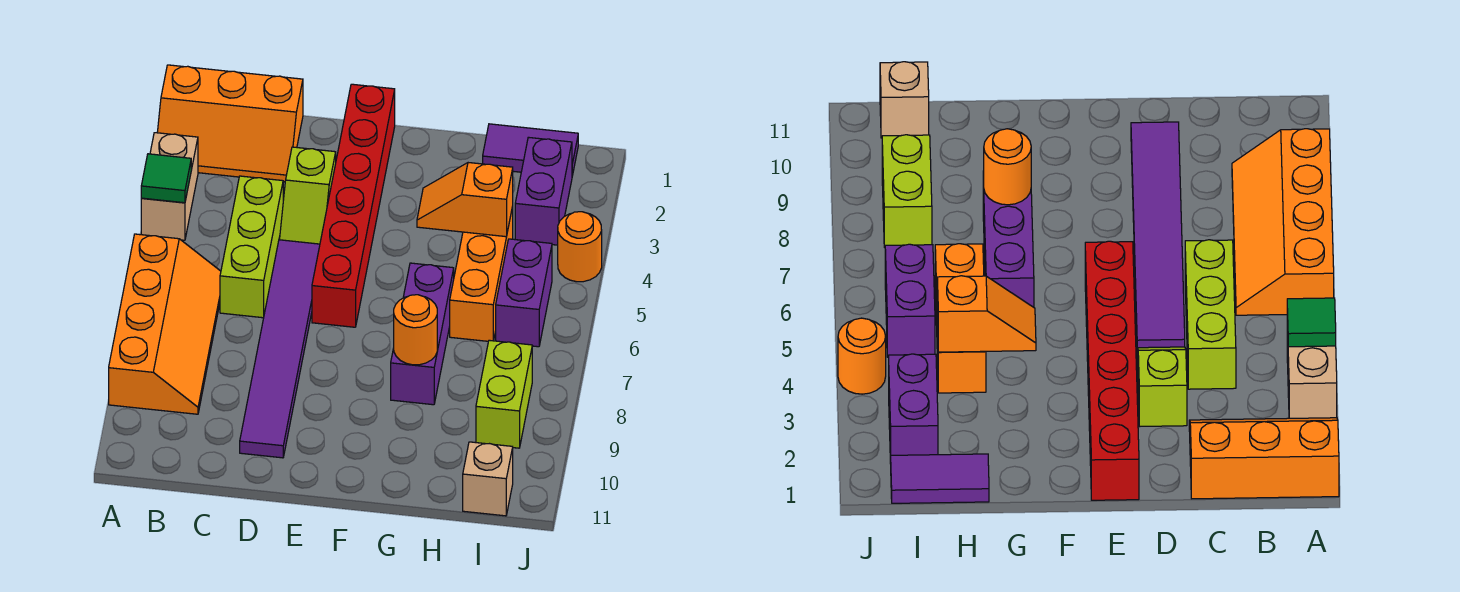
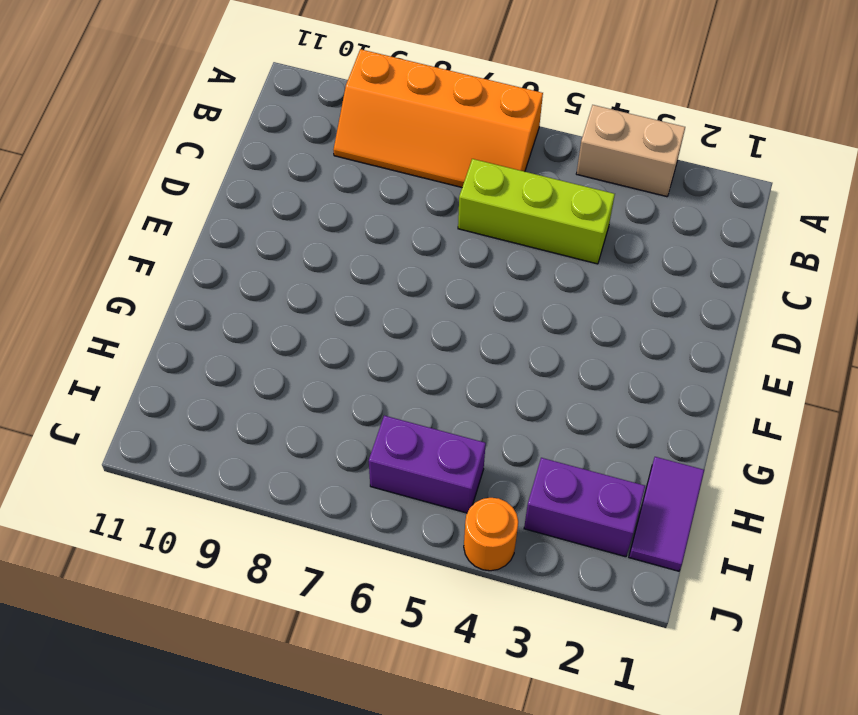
none -> orange 2x3 slope [157,65,303,182]
none -> lime 1x2 slope [280,147,336,244]
none -> purple 1x6 tile [240,240,320,458]

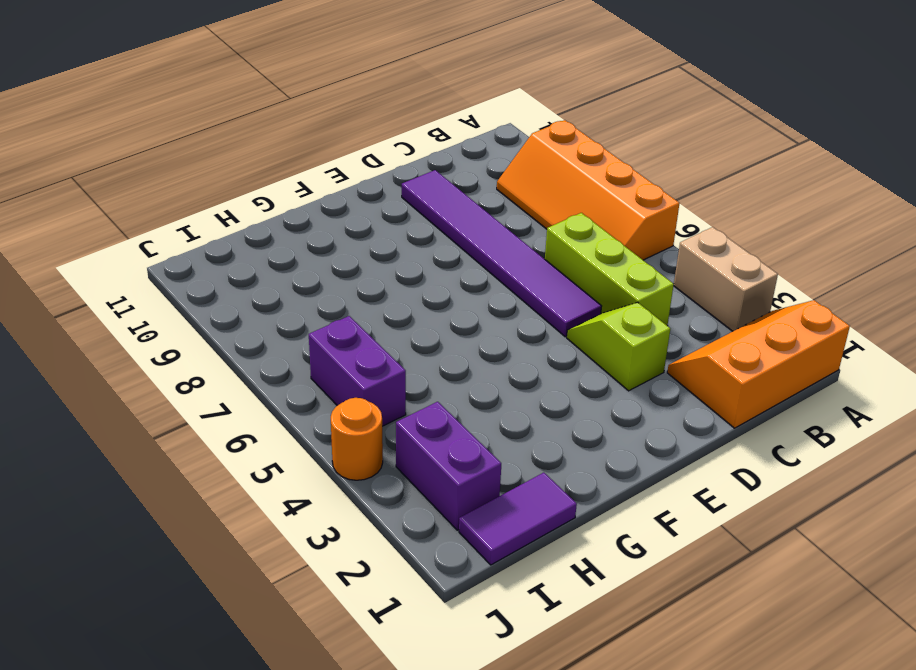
none -> red 1x6 brick [312,84,395,327]
none -> purple 1x3 brick [391,263,454,405]
none -> orange 1x3 brick [450,207,513,341]

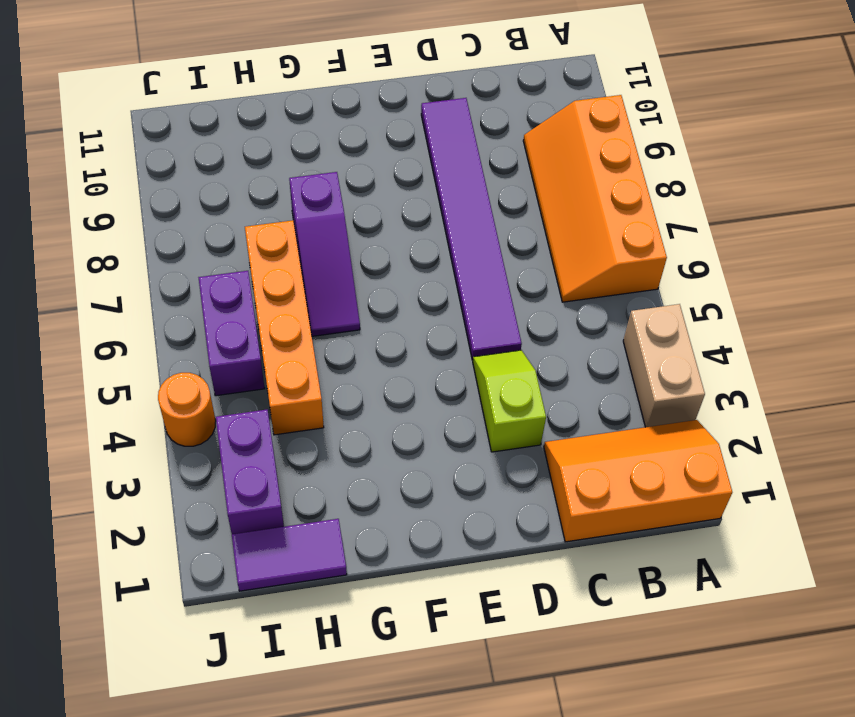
purple 1x3 slope [289,172,360,336] -> purple 1x3 brick [391,263,454,405]
orange 1x4 brick [245,220,324,435] -> orange 1x3 brick [450,207,513,341]
none -> lime 1x3 brick [220,176,283,318]
none -> red 1x6 brick [312,84,395,327]
none -> lime 1x2 brick [476,340,532,448]

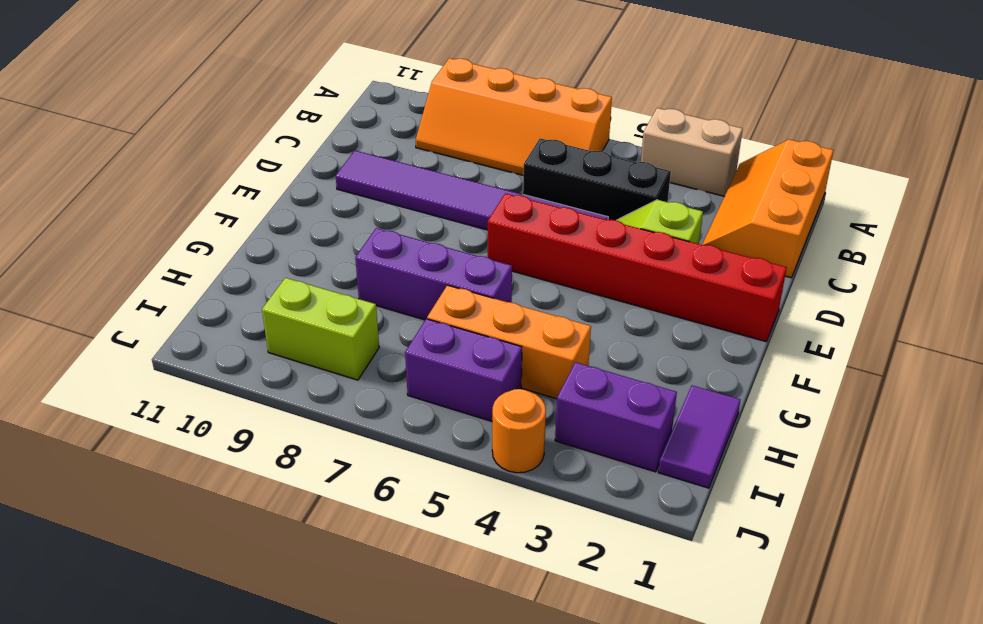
black 1x3 brick [523,138,671,220] -> lime 1x3 brick [220,176,283,318]
none -> tan 1x1 brick [463,442,513,516]
none -> green 1x1 tile [141,154,191,203]
none -> orange 1x2 slope [417,163,513,237]

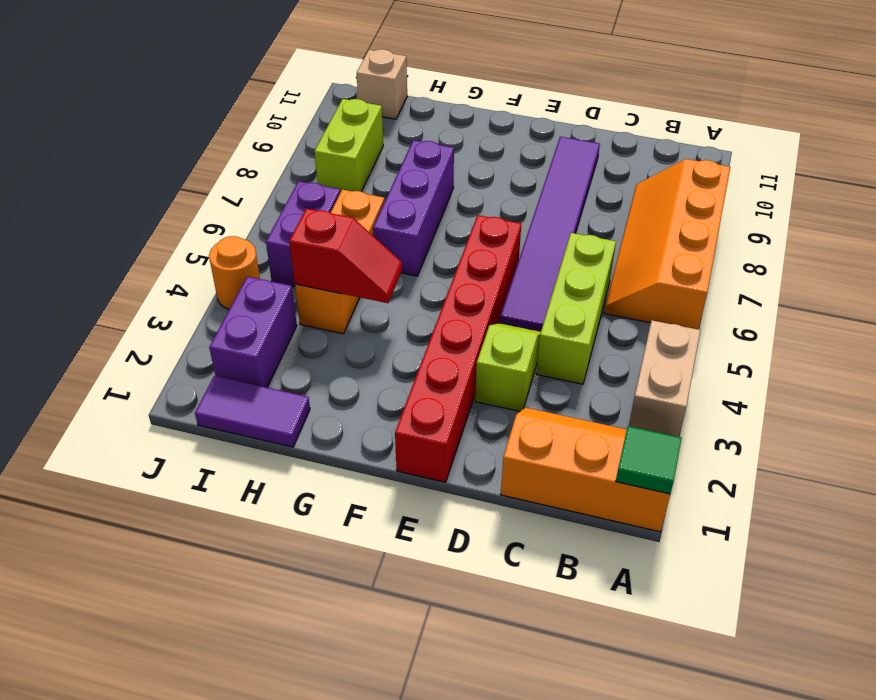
green 1x1 tile [616,426,682,494] -> green 1x1 tile moved to [141,154,191,203]
red 1x2 slope [289,209,402,303] -> orange 1x2 slope [417,163,513,237]
none -> orange 1x1 round brick [394,295,437,365]

